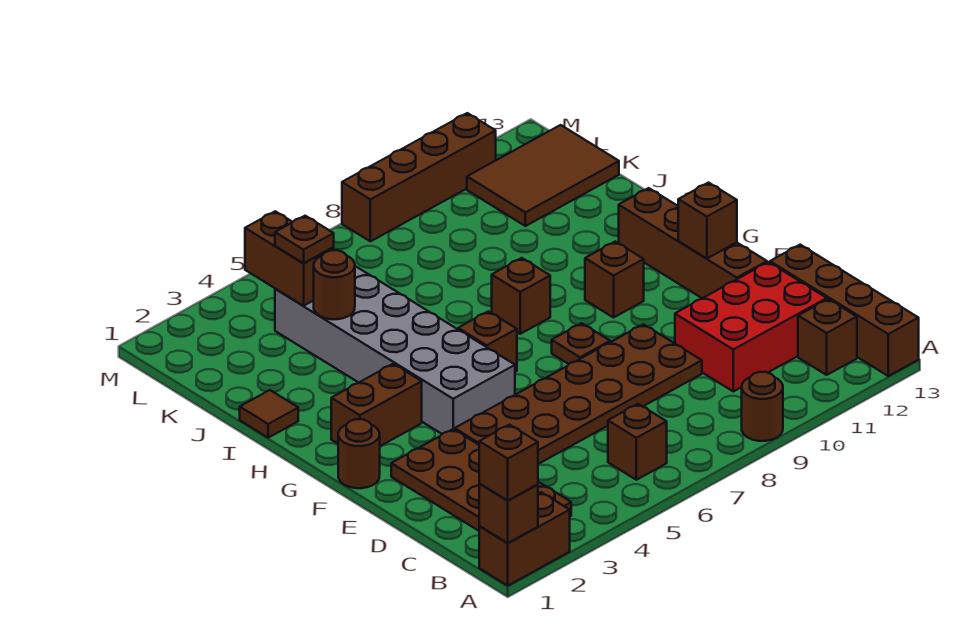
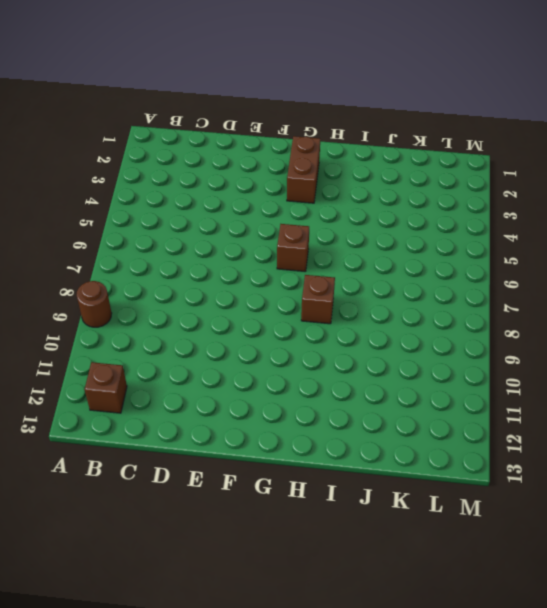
none -> brown 1x2 brick [479,492,570,585]
none -> brown 1x4 brick [770,245,919,376]
none -> brown 2x4 plate [391,429,571,531]

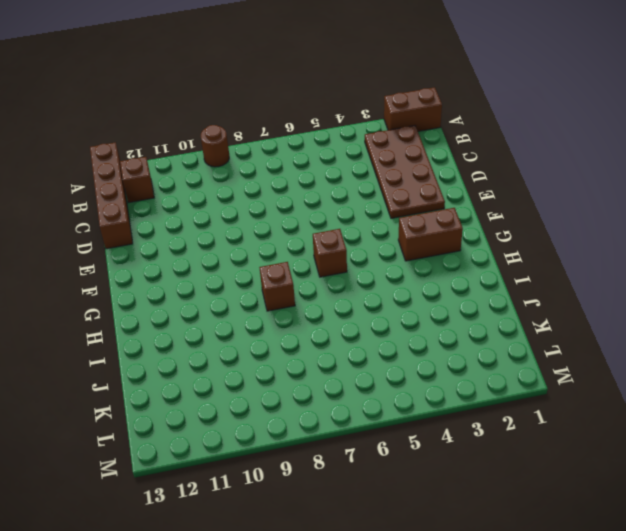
none -> brown 1x1 brick [608,404,667,480]
none -> red 2x3 brick [675,262,827,391]
none -> brown 2x6 plate [455,324,702,464]

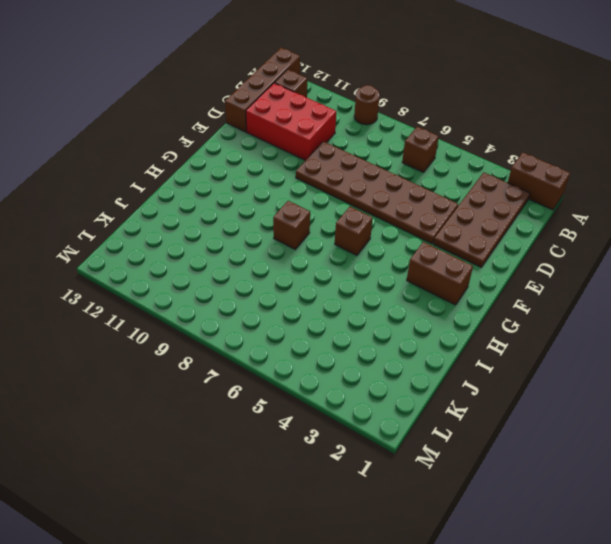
none -> brown 1x4 brick [619,188,767,298]
none -> brown 1x1 round brick [338,419,380,488]
none -> grey 2x6 brick [275,266,515,434]

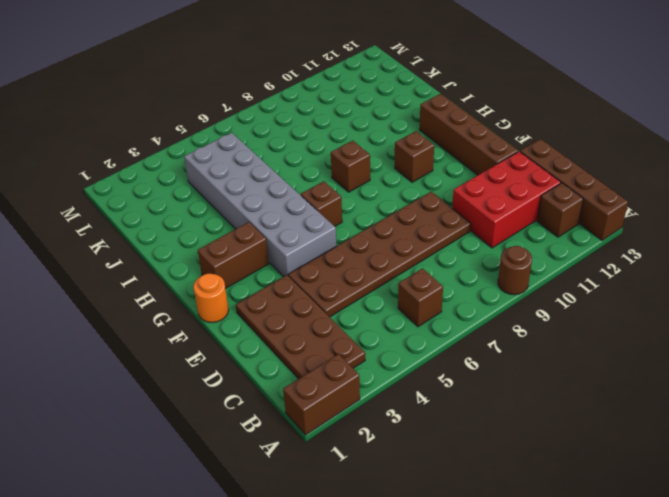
orange 1x1 round brick [193,274,229,322] -> brown 1x1 round brick [338,419,380,488]
none -> brown 1x1 plate [552,323,610,364]
none -> brown 1x1 tile [240,390,298,438]
none -> brown 2x3 tile [467,125,619,226]

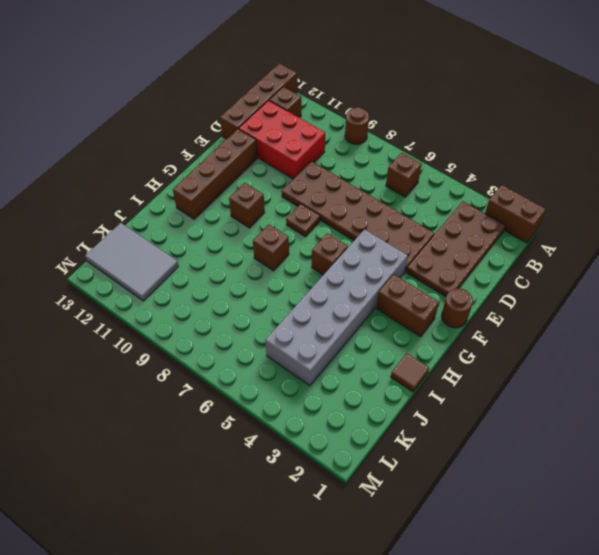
grey 2x3 tile [85,223,179,301] -> brown 2x3 tile [467,125,619,226]
none -> brown 1x4 brick [342,113,496,241]
none -> brown 1x1 brick [479,484,538,543]
none -> brown 1x1 brick [678,183,737,259]

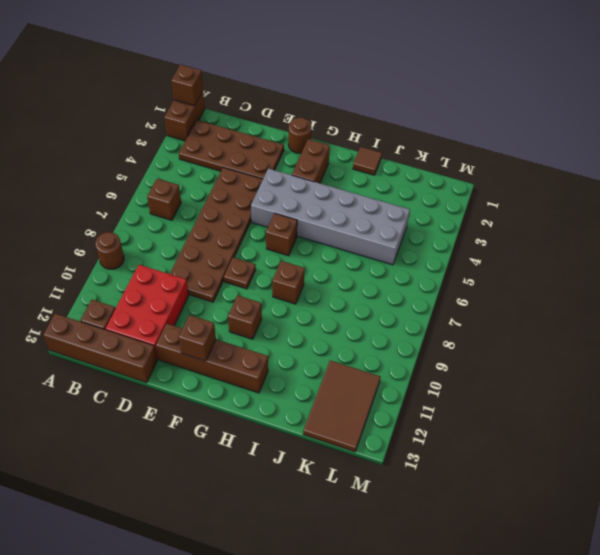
none -> brown 1x4 brick [342,113,496,241]
none -> brown 1x1 round brick [314,250,355,319]
none -> brown 1x2 brick [245,211,334,306]

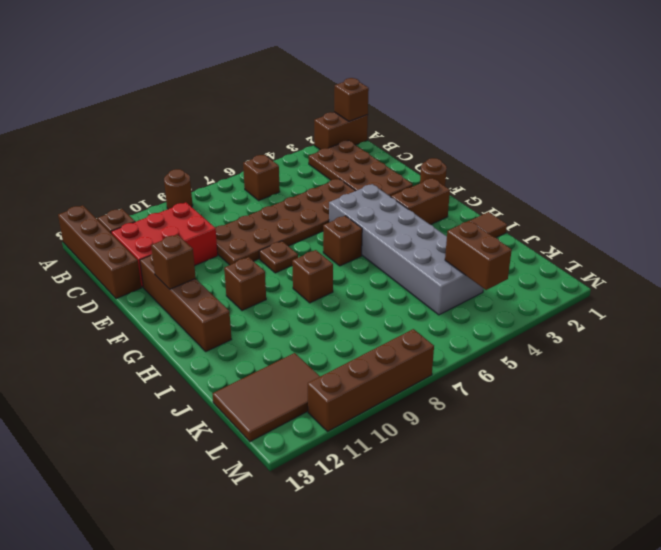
none -> brown 1x1 round brick [314,250,355,319]
none -> brown 1x1 brick [479,425,538,500]
none -> brown 1x1 plate [275,216,334,263]

